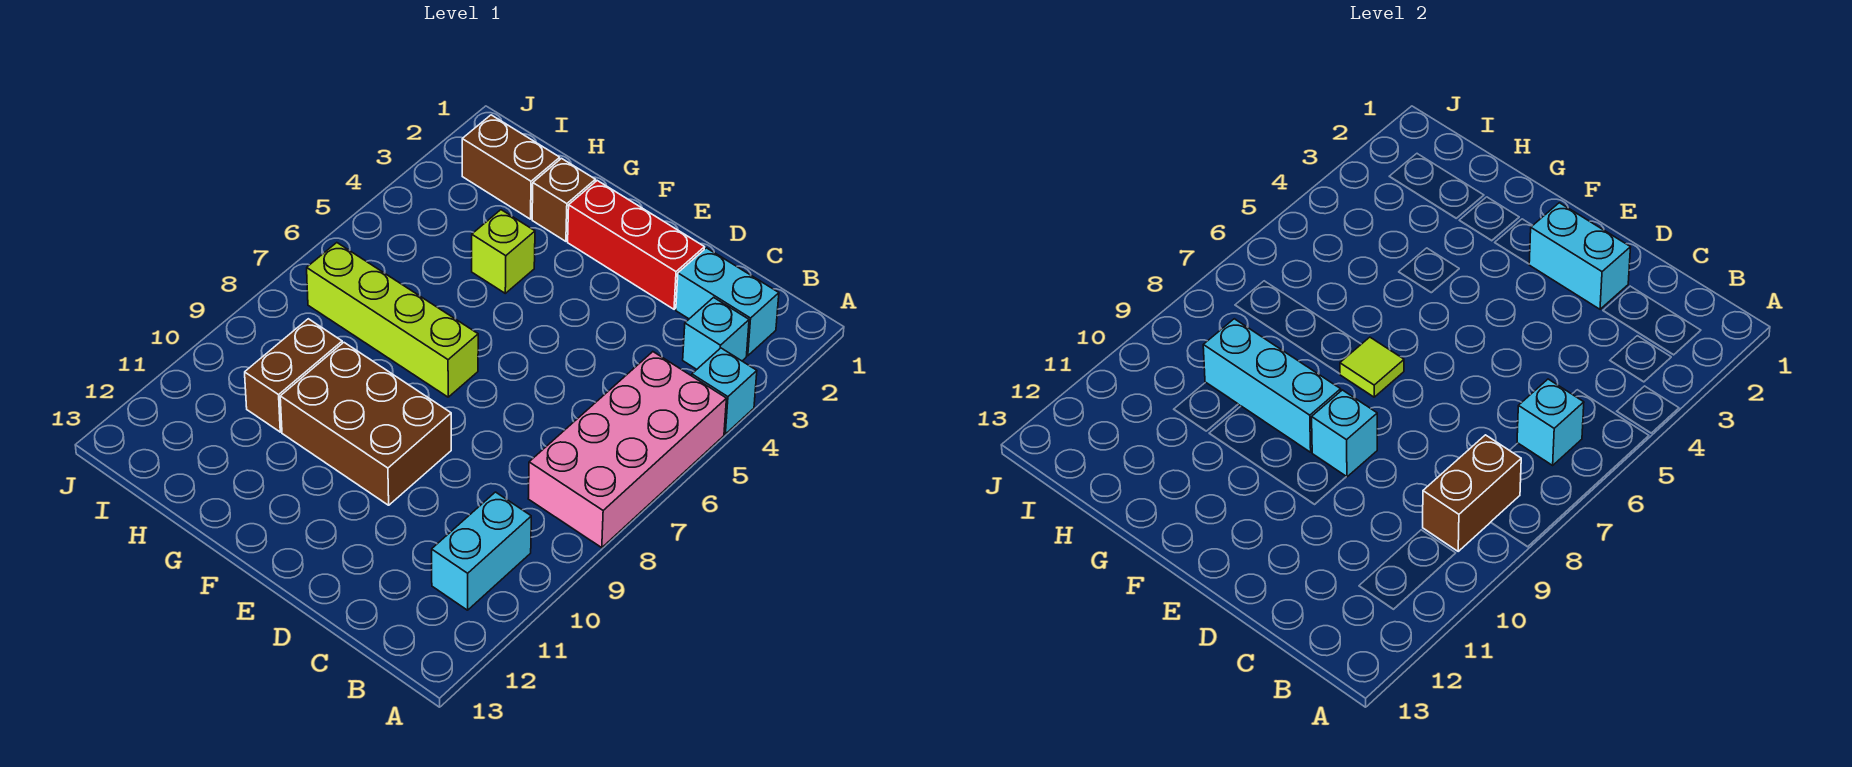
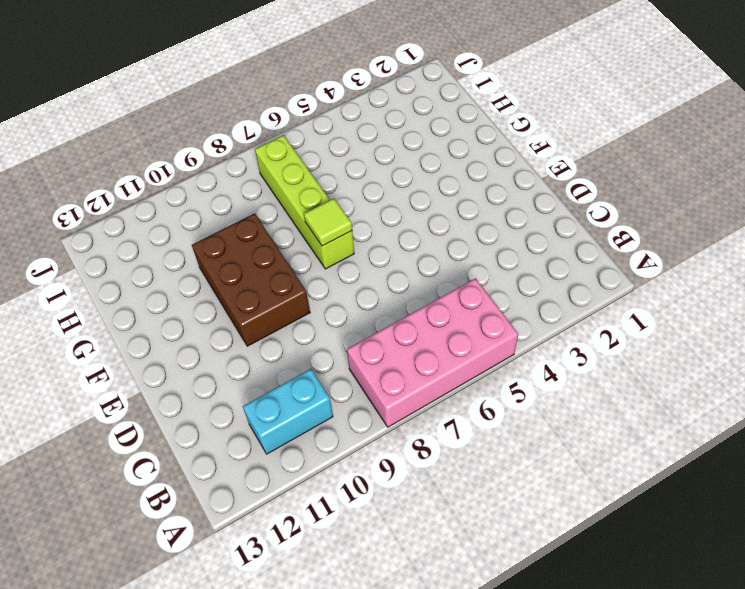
none -> cyan 1x1 brick [692,348,757,434]
none -> cyan 1x2 brick [676,248,779,356]
none -> cyan 1x1 brick [683,297,749,369]

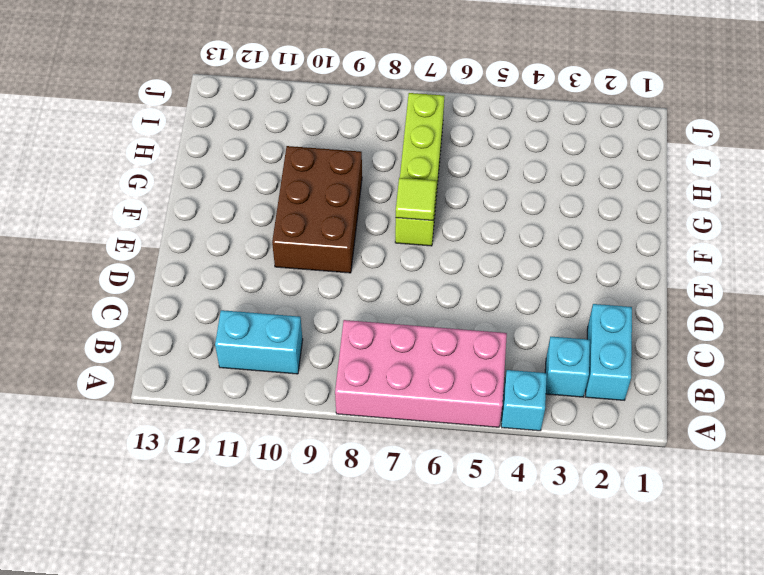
none -> red 1x3 brick [568,181,705,309]
none -> brown 1x1 brick [532,158,595,241]
none -> lime 1x1 brick [472,210,535,293]

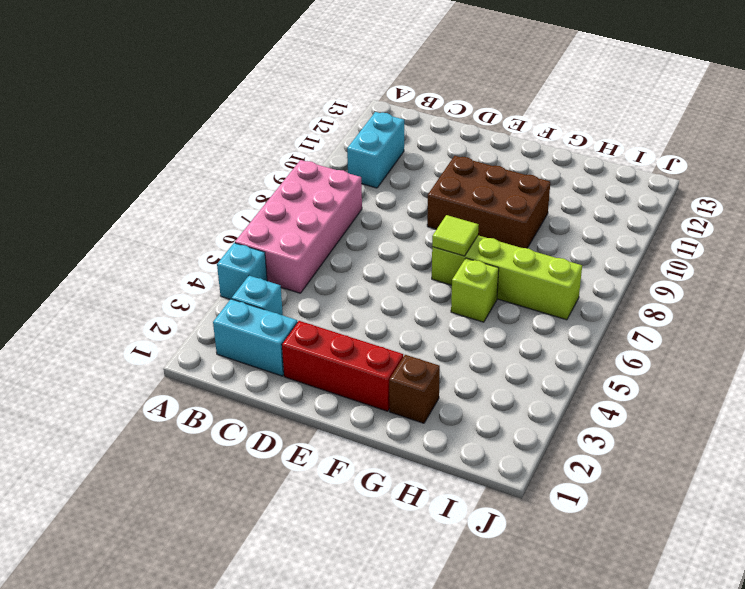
lime 1x1 brick [451,258,499,322] -> lime 1x1 brick moved to [472,210,535,293]
none -> brown 1x2 brick [462,115,560,219]
none -> brown 1x2 brick [245,319,342,432]
none -> cyan 1x1 brick [1517,379,1584,465]

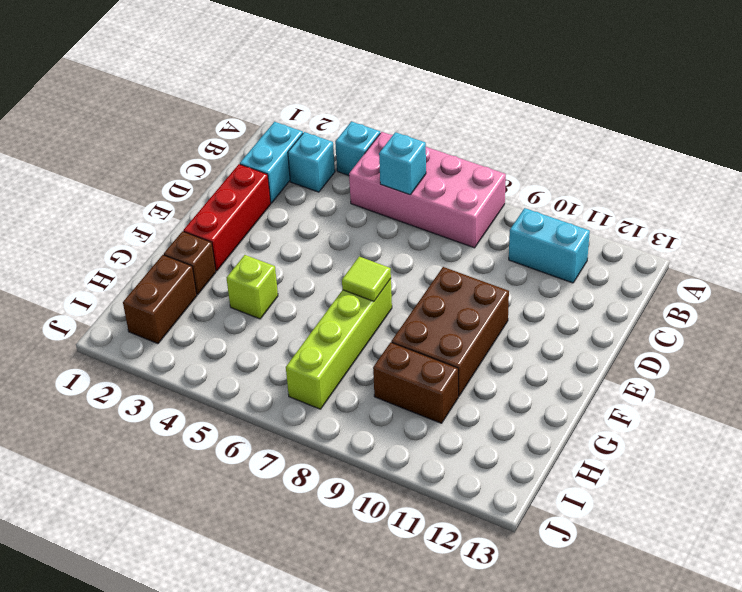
none -> brown 1x2 brick [1423,435,1521,551]
none -> cyan 1x2 brick [1529,203,1631,309]
none -> cyan 1x1 brick [1312,390,1377,477]

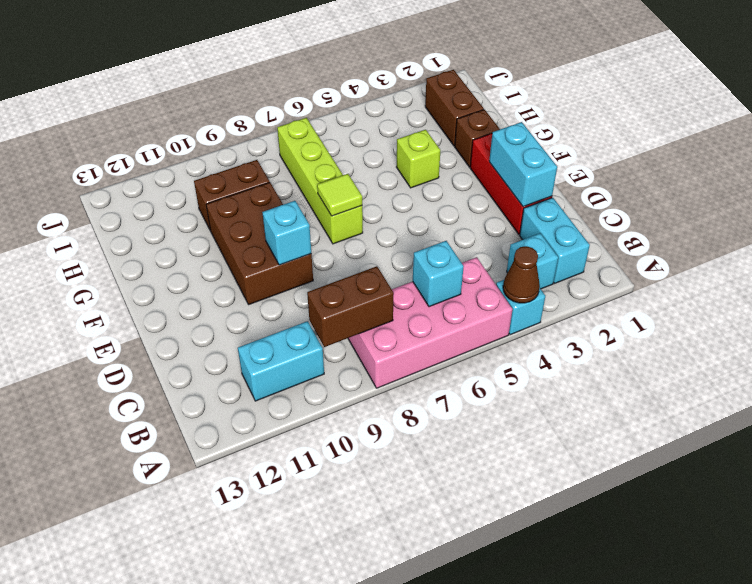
brown 1x1 cone [503,246,540,303] -> none
none -> cyan 1x3 brick [1203,319,1341,452]

